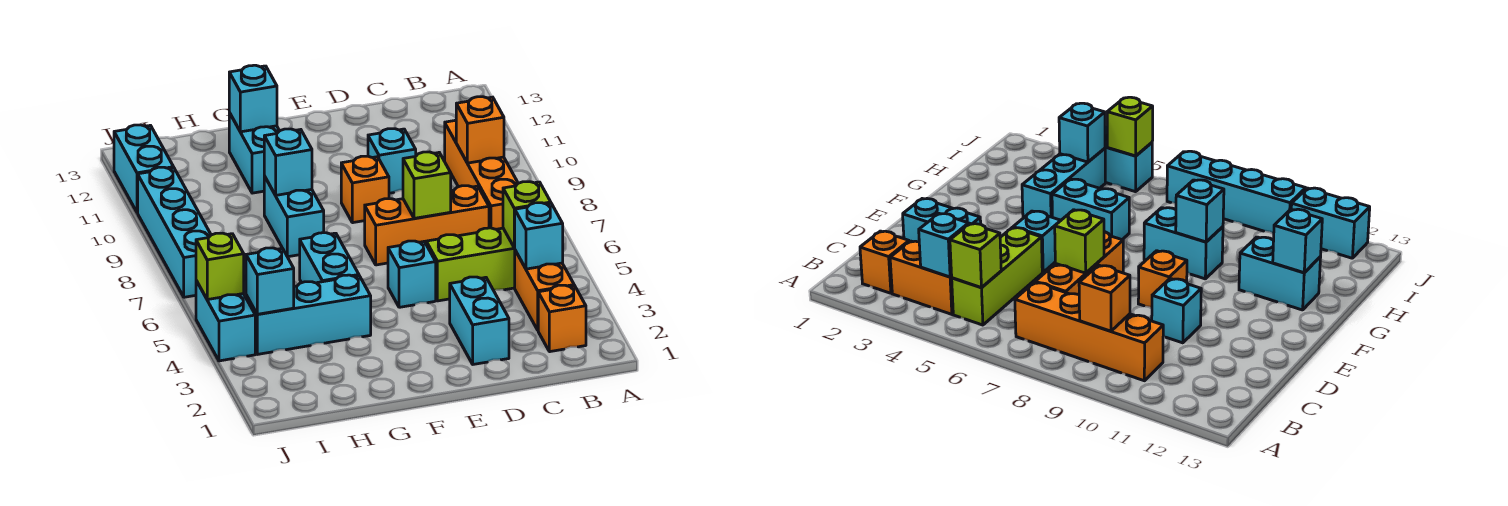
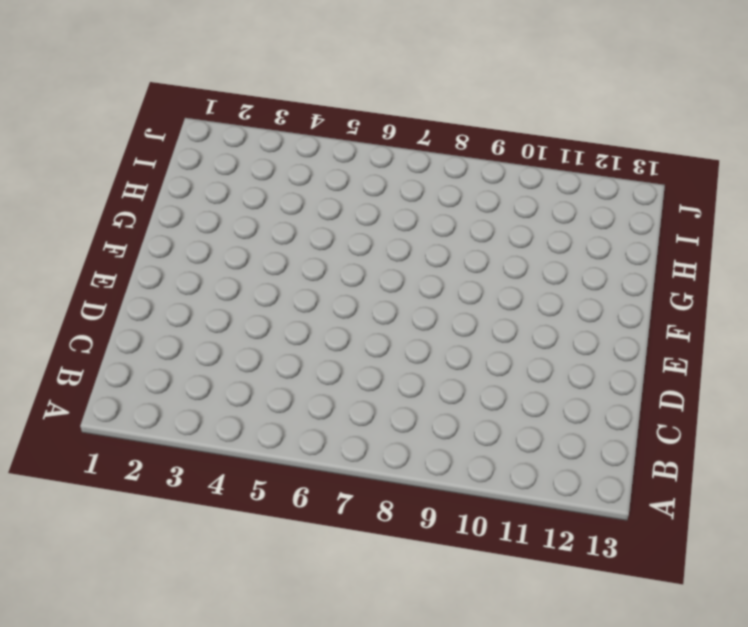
none -> orange 1x1 brick [538,285,586,352]
none -> orange 1x2 brick [515,250,574,330]
none -> lime 1x3 brick [426,228,515,301]

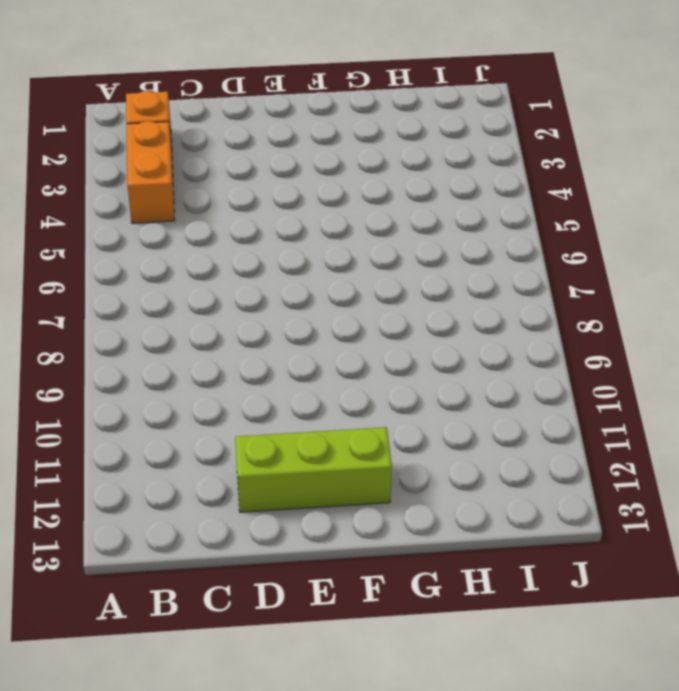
lime 1x3 brick [235,427,392,512] -> lime 1x3 brick moved to [426,228,515,301]
none -> orange 1x4 brick [445,120,518,229]
none -> orange 1x3 brick [365,186,489,265]
none -> cyan 1x2 brick [450,277,509,364]

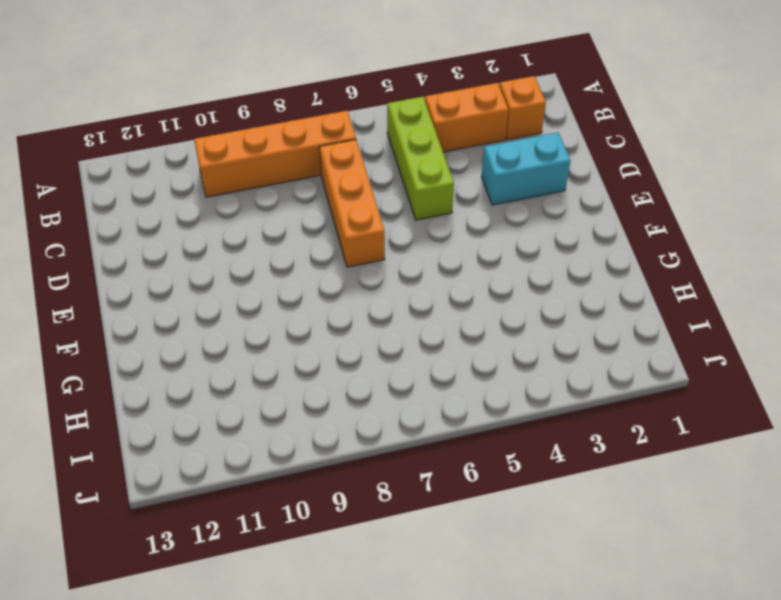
none -> cyan 1x1 brick [368,129,416,193]
none -> cyan 1x1 brick [388,241,436,307]
none -> orange 1x1 brick [341,156,389,223]

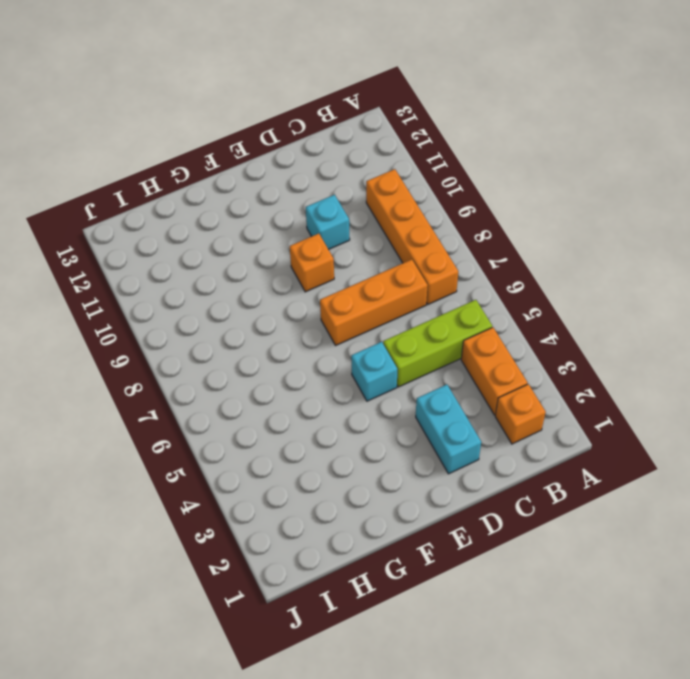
none -> cyan 1x3 brick [246,275,371,354]
none -> cyan 1x2 brick [300,233,359,283]
none -> cyan 1x2 brick [264,176,324,257]

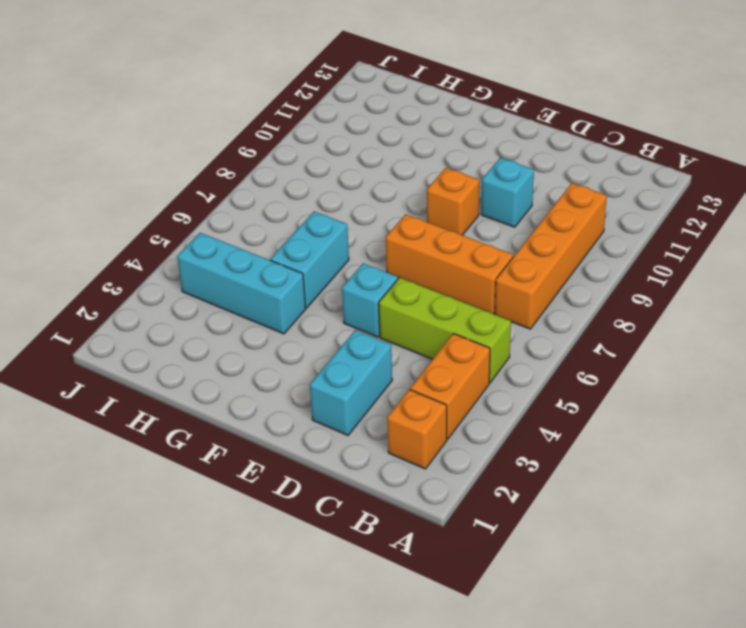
none -> cyan 1x2 brick [264,176,324,257]
none -> cyan 1x2 brick [229,113,279,193]
none -> cyan 1x2 brick [196,281,255,361]

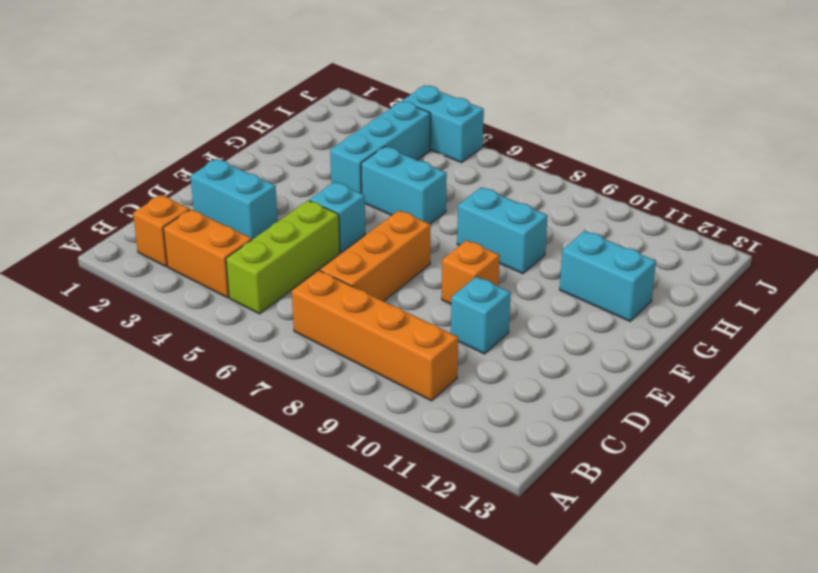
none -> cyan 1x4 brick [138,167,211,297]
none -> cyan 1x2 brick [114,125,174,213]
none -> cyan 1x1 brick [515,203,563,269]

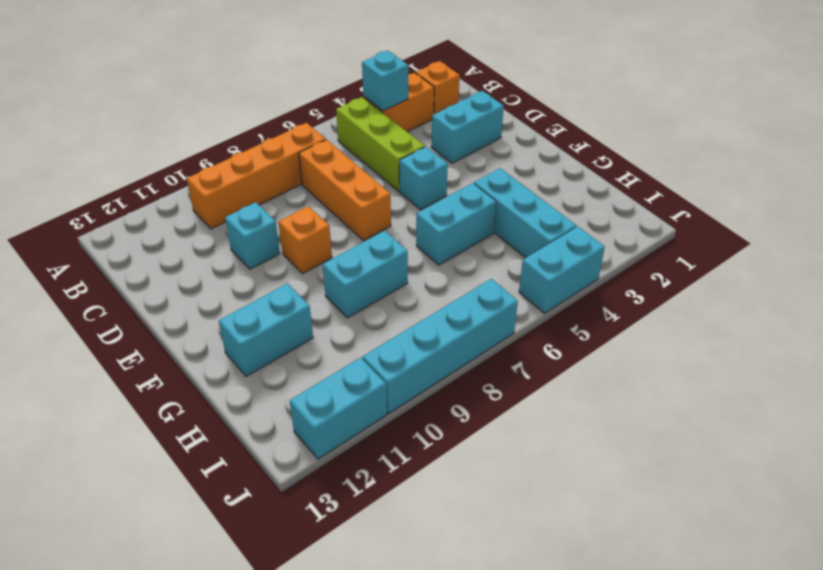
none -> lime 1x1 brick [503,182,551,248]
none -> orange 1x1 brick [456,97,504,163]
none -> lime 1x1 brick [403,152,451,218]

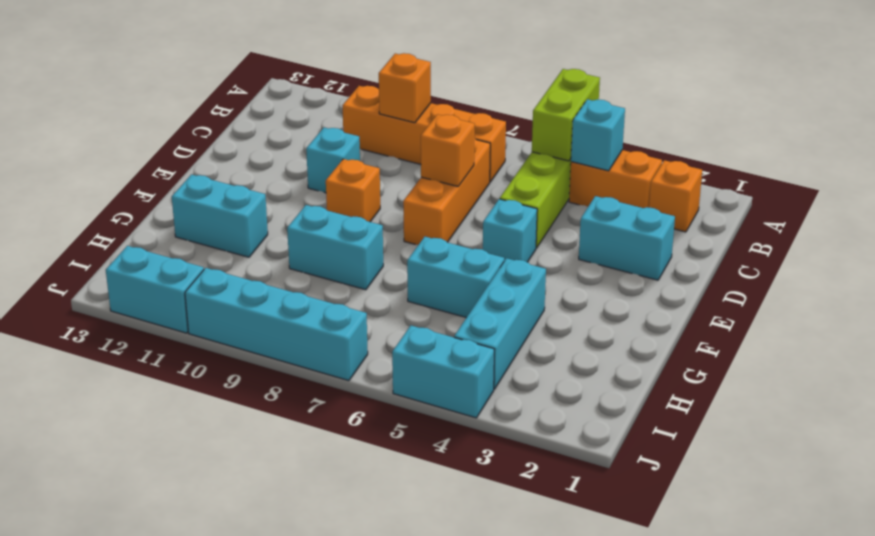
lime 1x2 brick [532,69,600,161] -> lime 1x1 brick [503,182,551,248]
orange 1x1 brick [421,114,475,186] -> lime 1x1 brick [403,152,451,218]
none -> cyan 1x1 brick [264,129,312,195]
none -> cyan 1x1 brick [229,65,277,132]
none -> cyan 1x1 brick [246,248,294,314]

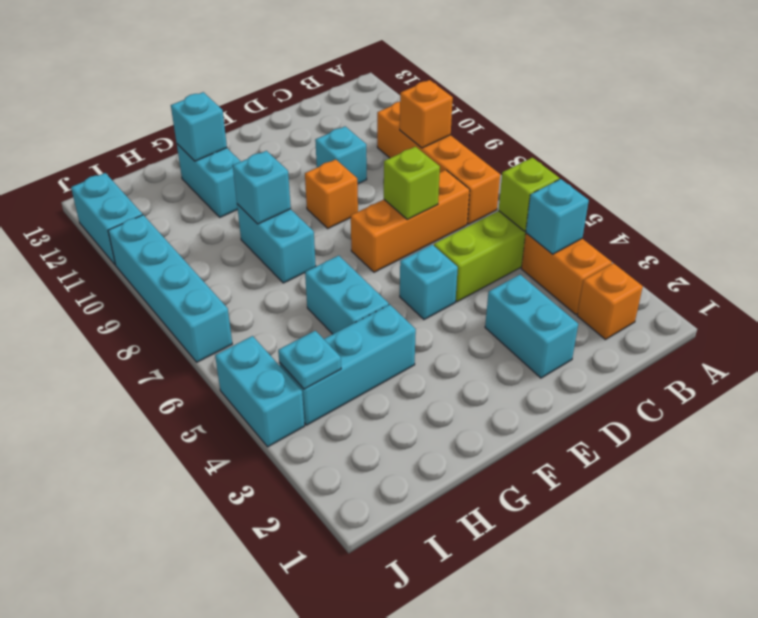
cyan 1x1 plate [278,331,341,389] -> cyan 1x1 brick [246,248,294,314]
none -> lime 1x1 brick [196,233,244,300]

